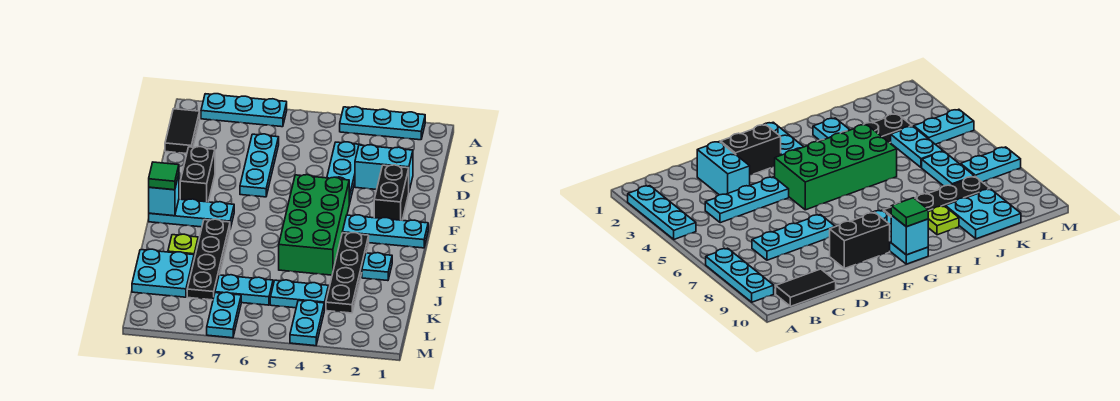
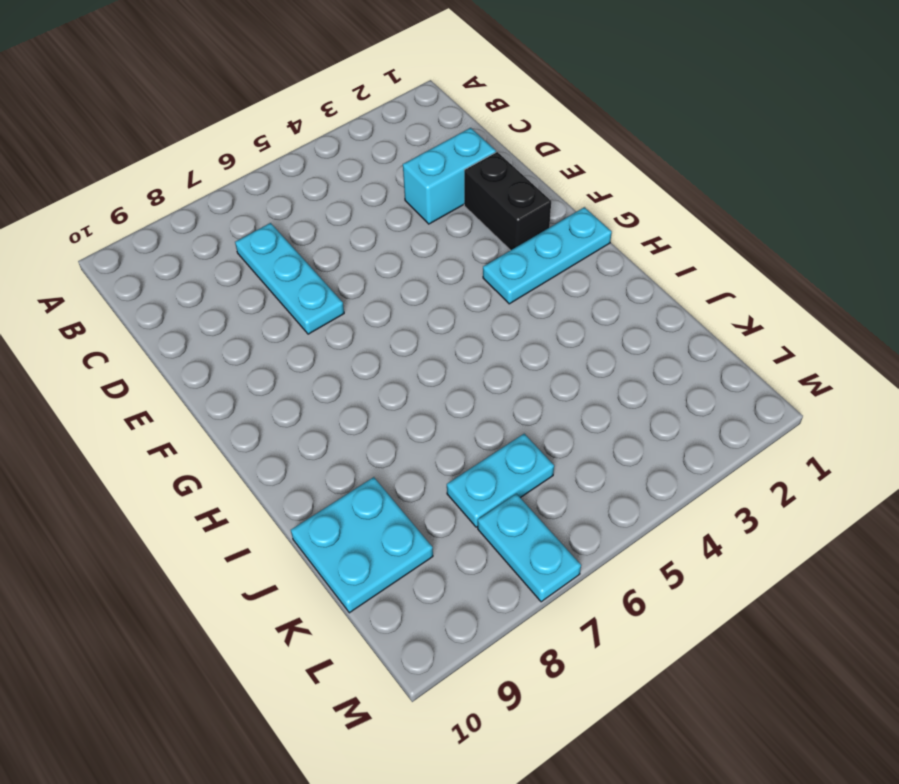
none -> cyan 1x3 plate [340,107,425,140]
none -> cyan 1x3 plate [201,94,287,127]
none -> black 1x2 tile [165,109,200,154]

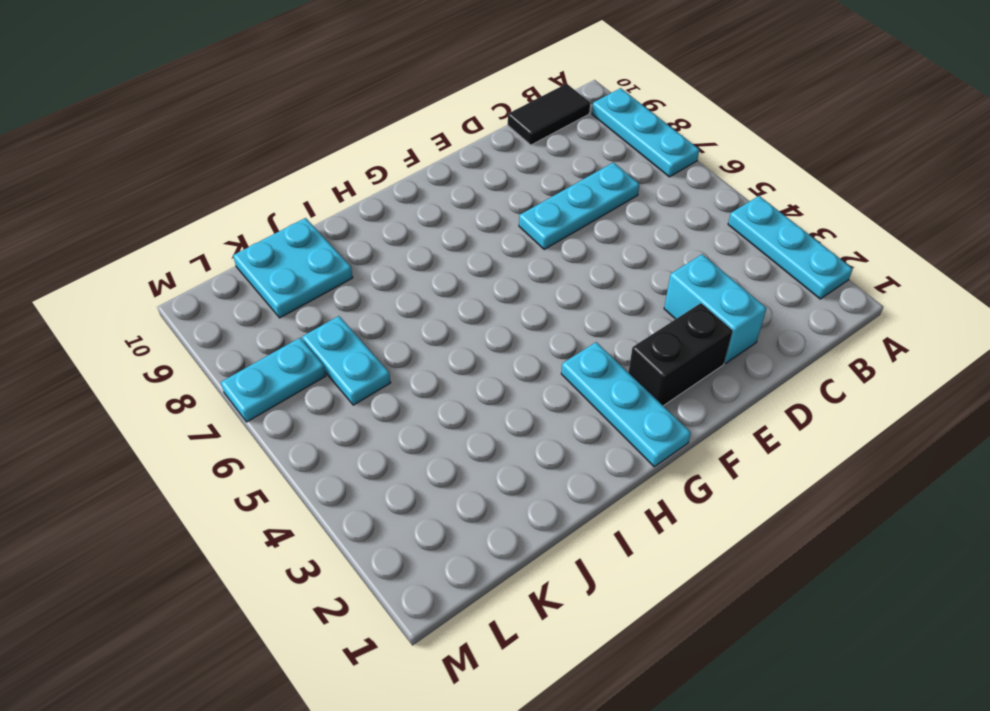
none -> cyan 1x3 plate [327,142,360,204]
none -> black 1x2 brick [180,147,215,202]
none -> green 2x4 brick [279,175,349,275]

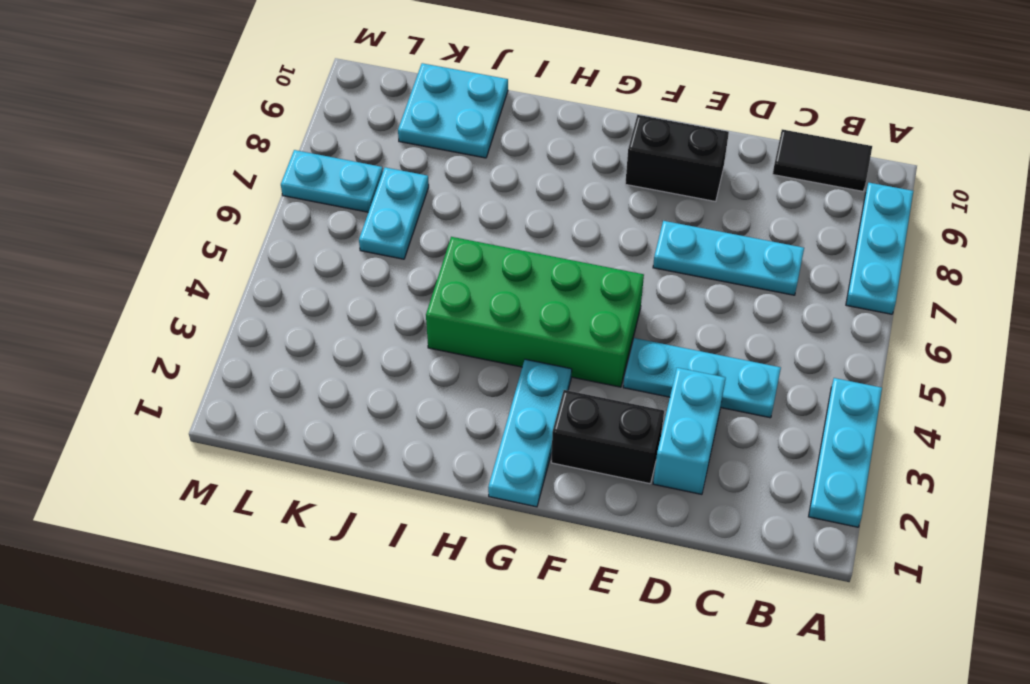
none -> cyan 1x3 plate [149,199,234,229]
none -> black 1x4 plate [326,233,369,313]
none -> black 1x4 plate [187,219,230,300]

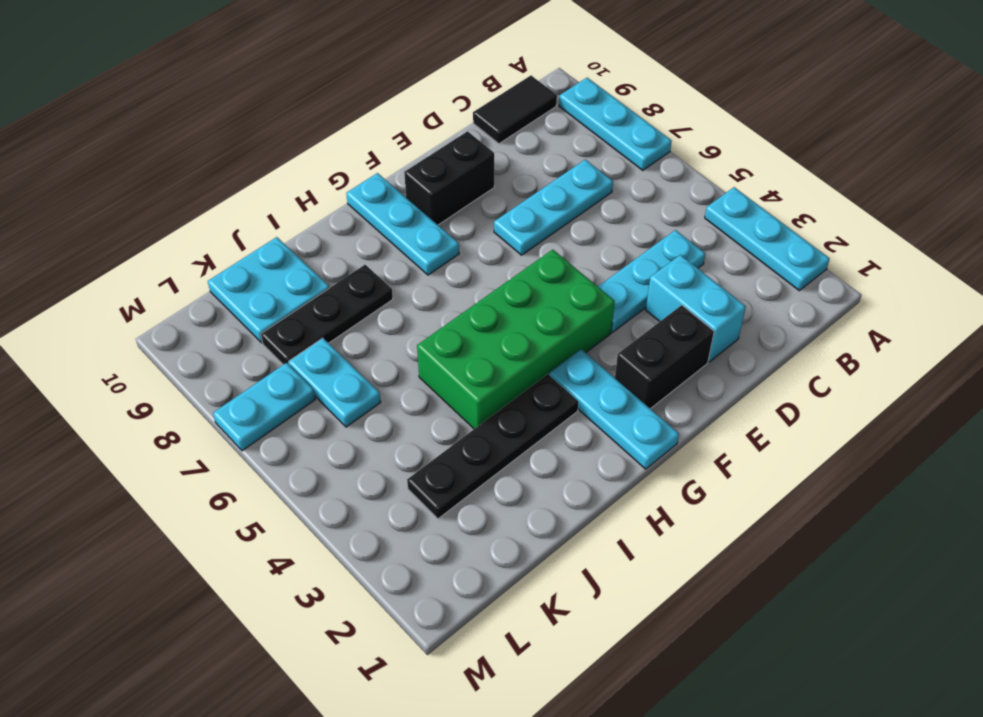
black 1x3 plate [261,265,393,365] -> black 1x4 plate [187,219,230,300]
none -> cyan 1x1 plate [362,253,392,281]
none -> lime 1x1 plate [168,234,198,259]
none -> cyan 1x2 plate [270,280,329,310]

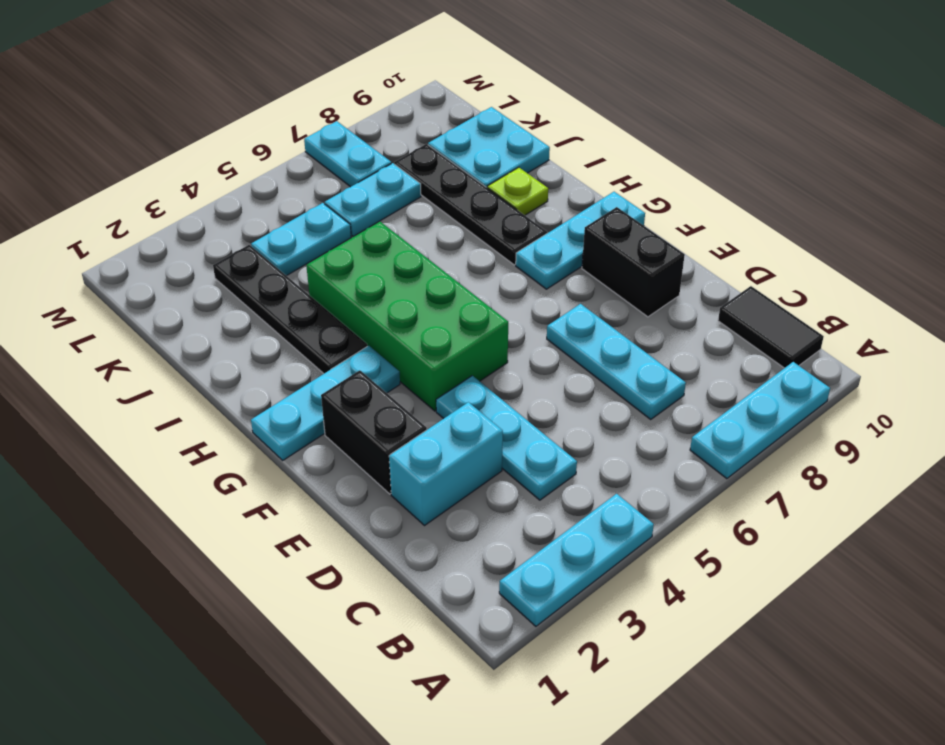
none -> cyan 1x1 plate [362,253,392,281]
none -> cyan 1x2 plate [290,300,324,346]
none -> cyan 1x1 brick [149,175,179,216]

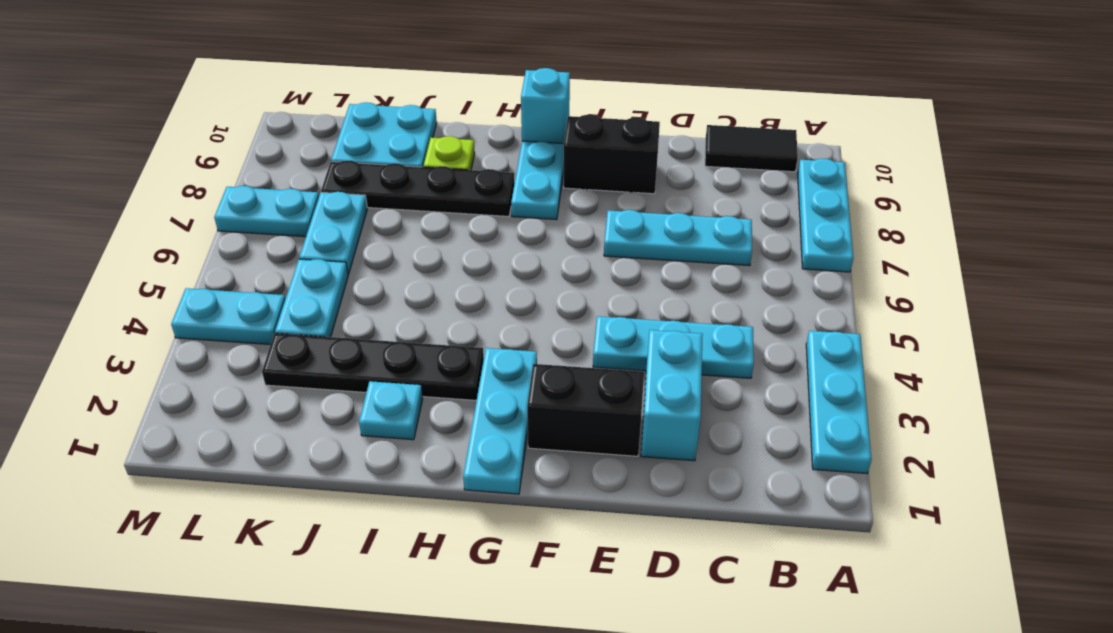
none -> green 2x4 brick [279,175,349,275]
none -> green 1x1 tile [149,162,179,190]

